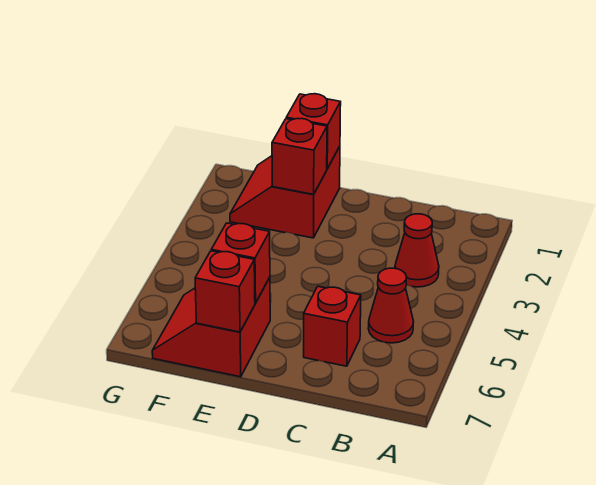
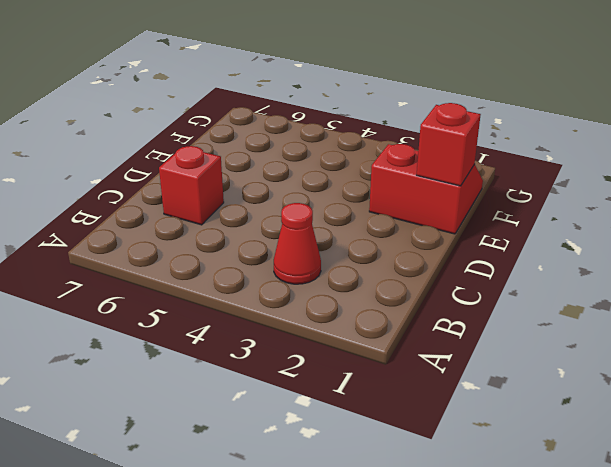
none -> red 1x1 cone [368,268,414,343]
none -> red 2x2 slope [152,277,270,377]

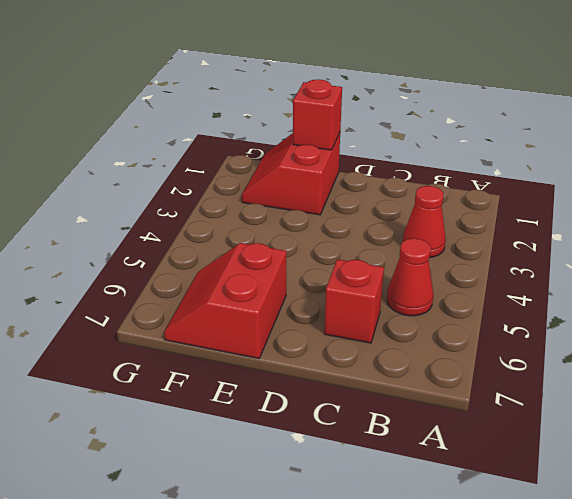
none -> red 1x1 brick [272,118,327,194]
none -> red 1x1 brick [211,223,270,303]

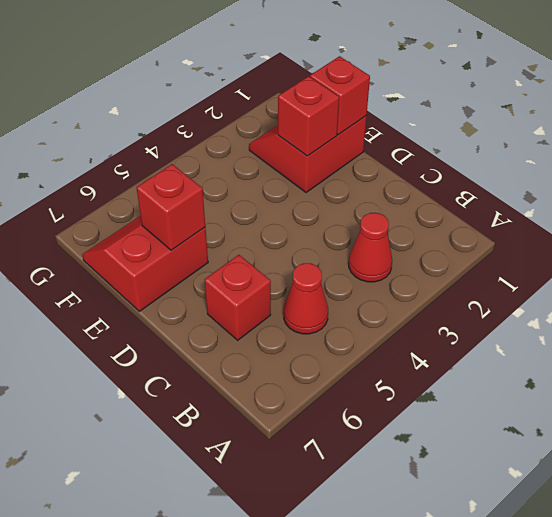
none -> red 1x1 brick [195,251,255,332]

